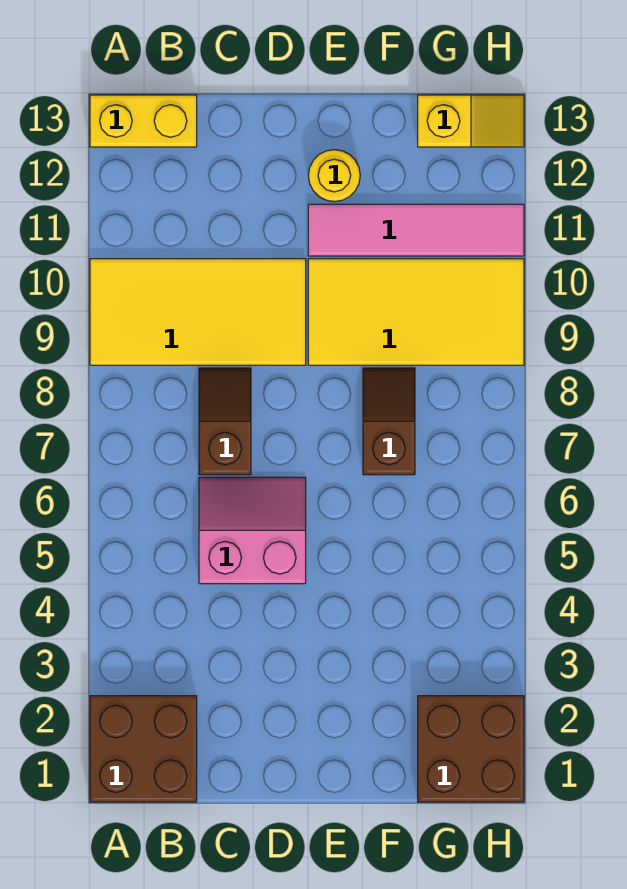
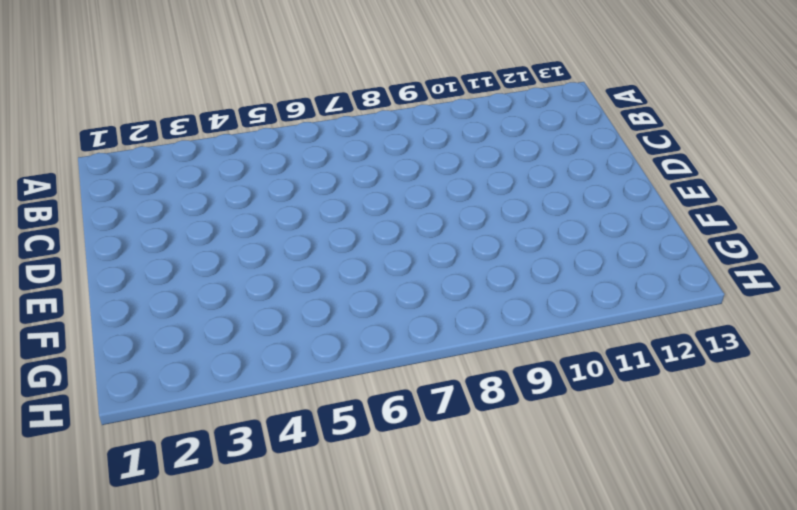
none -> brown 2x2 brick [90,696,197,802]
none -> yellow 2x4 tile [90,259,306,365]

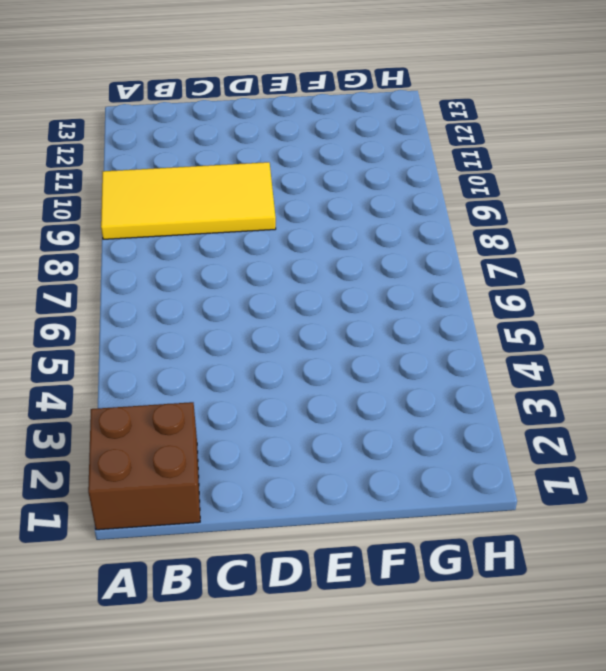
none -> yellow 1x2 brick [90,95,197,147]
none -> pink 2x2 slope [199,477,306,584]

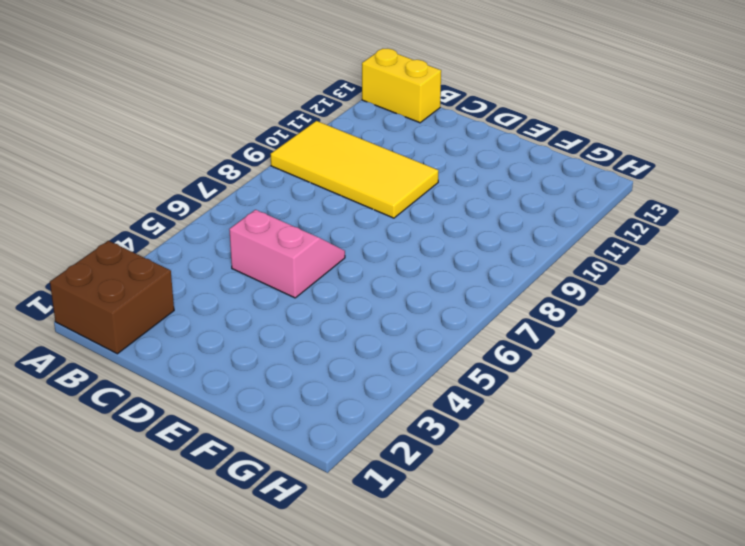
none -> brown 1x2 slope [199,368,251,475]
none -> yellow 2x4 tile [308,259,524,365]

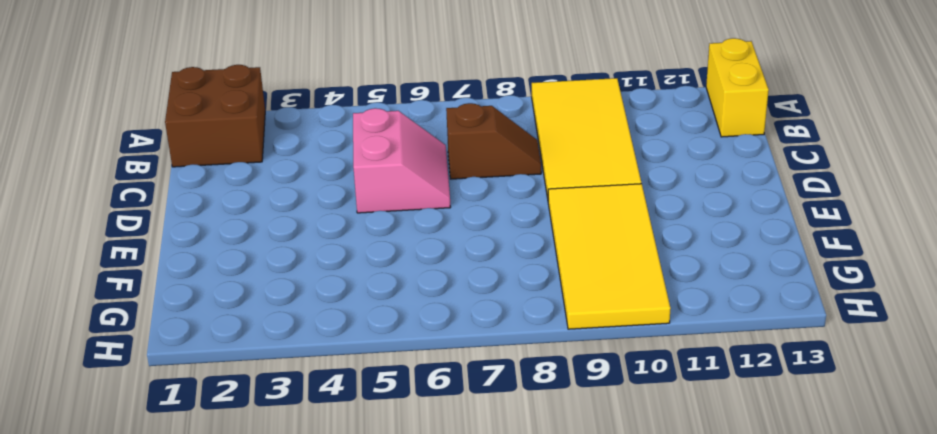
none -> pink 1x4 tile [308,204,524,256]
none -> yellow 1x1 round brick [308,150,360,202]

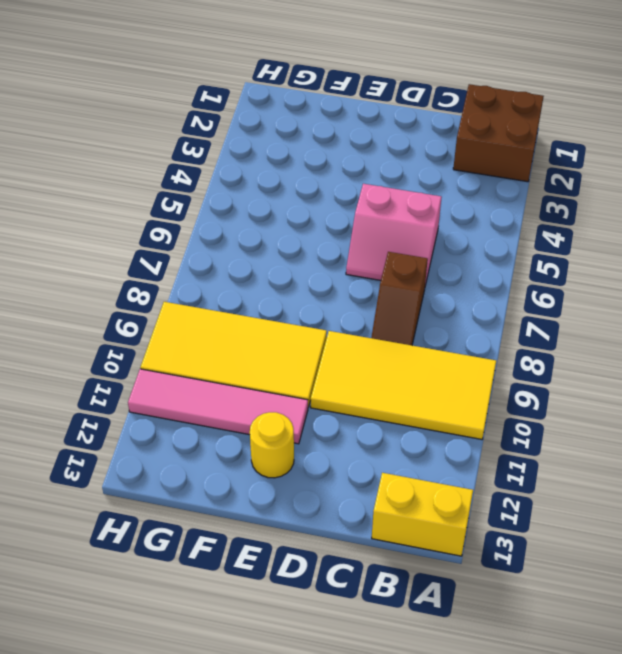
none -> brown 1x2 slope [363,368,415,475]
none -> brown 2x2 brick [418,696,524,802]

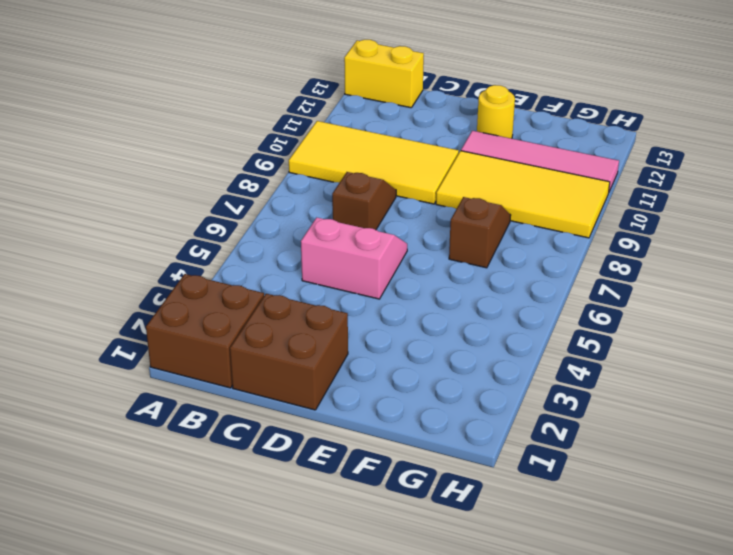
brown 2x2 brick [230,294,348,410] -> brown 2x2 brick moved to [418,696,524,802]
none -> yellow 1x2 slope [418,95,524,147]

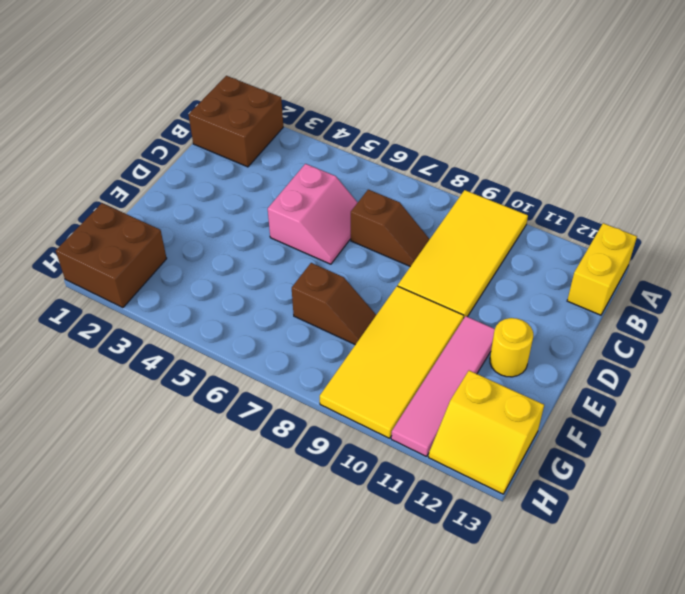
yellow 2x2 slope [428,371,544,494] -> yellow 1x2 slope [418,95,524,147]

